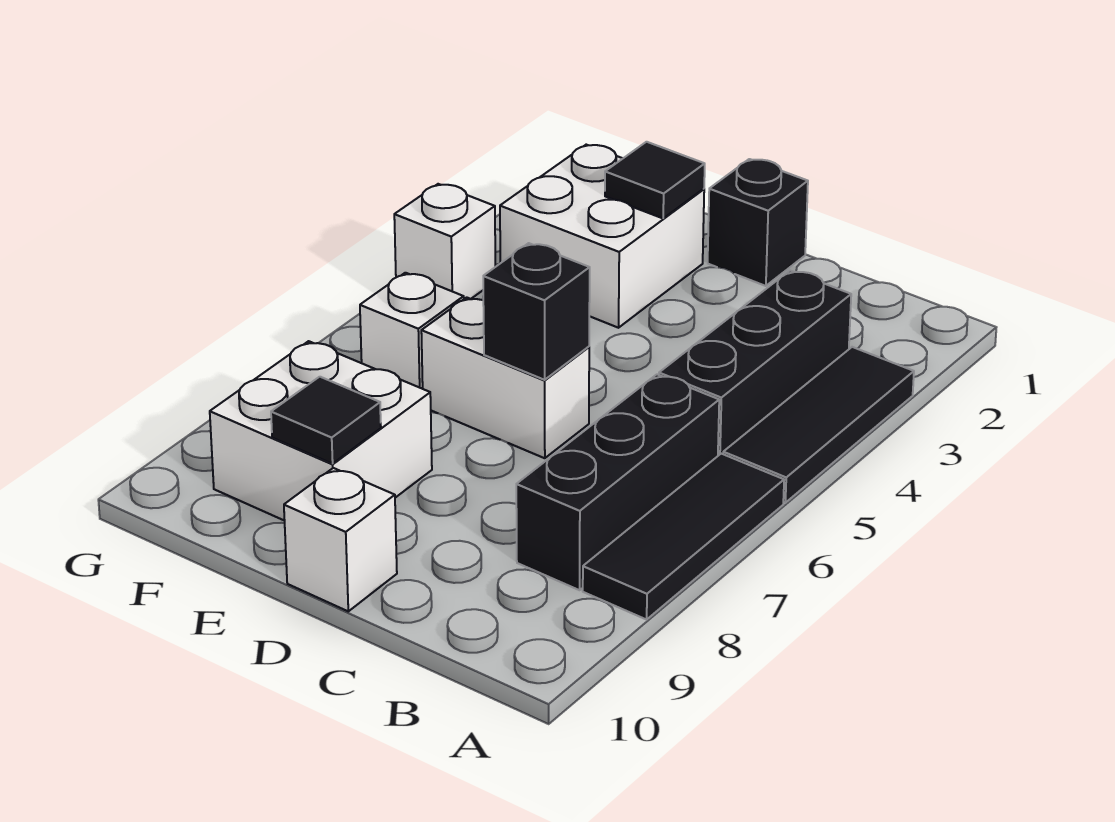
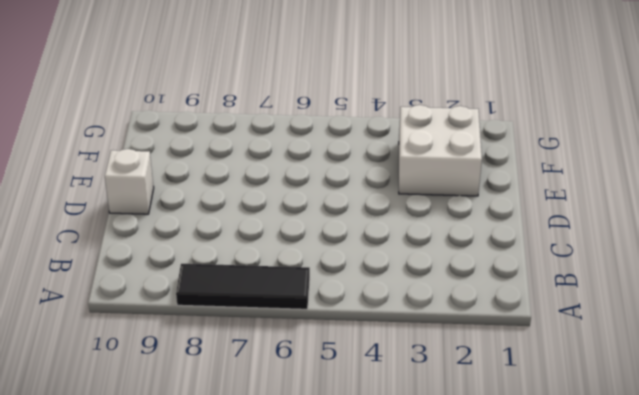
none -> black 1x3 tile [723,347,914,503]
none -> black 1x3 brick [659,271,851,456]
none -> black 1x3 brick [516,375,719,590]

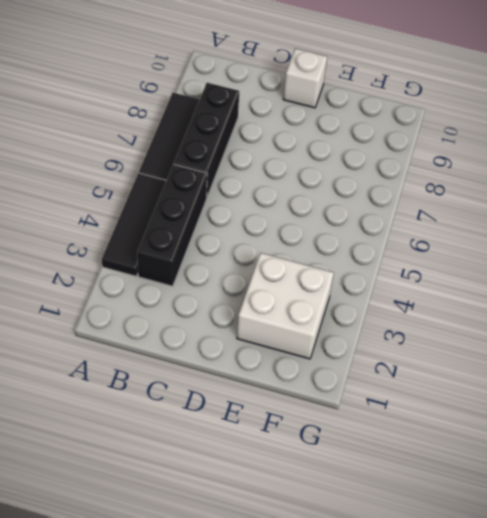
none -> black 1x1 brick [708,159,808,286]
none -> white 1x2 brick [421,297,589,458]
none -> white 2x2 brick [210,341,432,521]

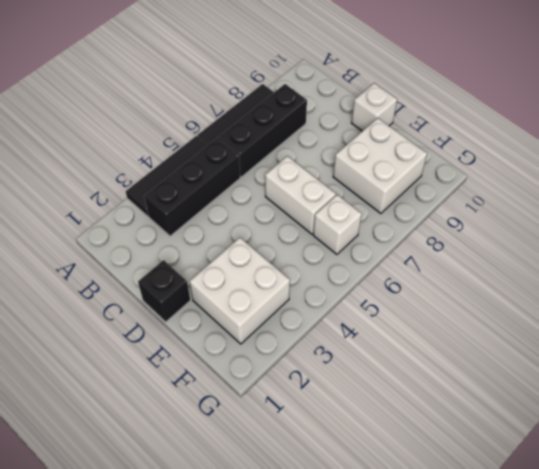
none -> white 1x1 brick [394,184,495,299]
none -> black 1x1 brick [483,243,590,380]
none -> black 1x1 tile [605,142,705,218]

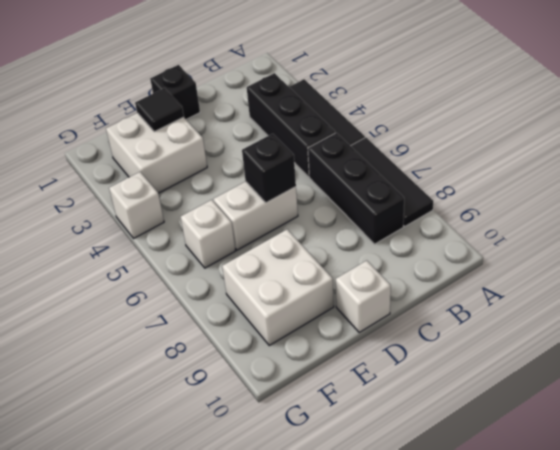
none -> black 1x1 tile [271,377,381,464]

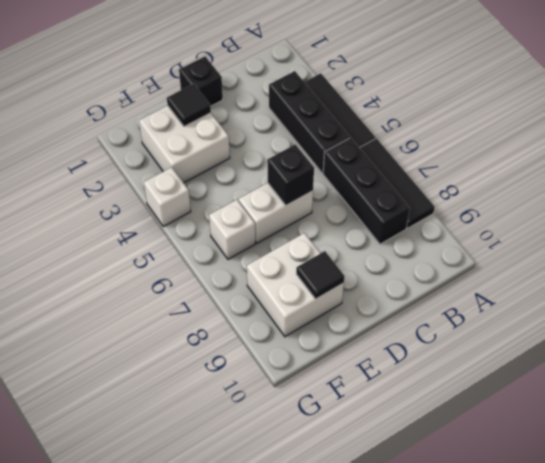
none -> white 1x1 brick [284,468,397,611]

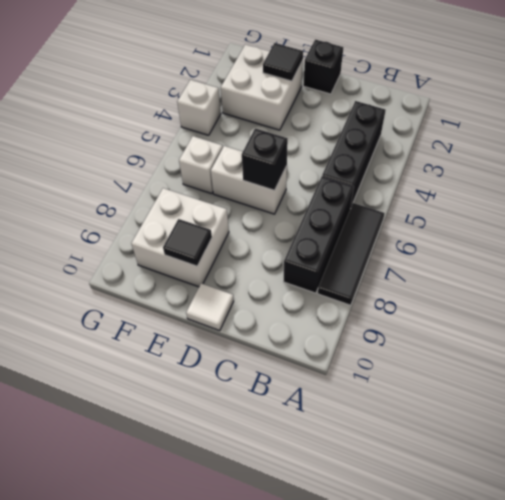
white 1x1 tile [186,283,234,331] -> white 1x1 brick [284,468,397,611]
none -> black 1x3 tile [723,347,914,503]

